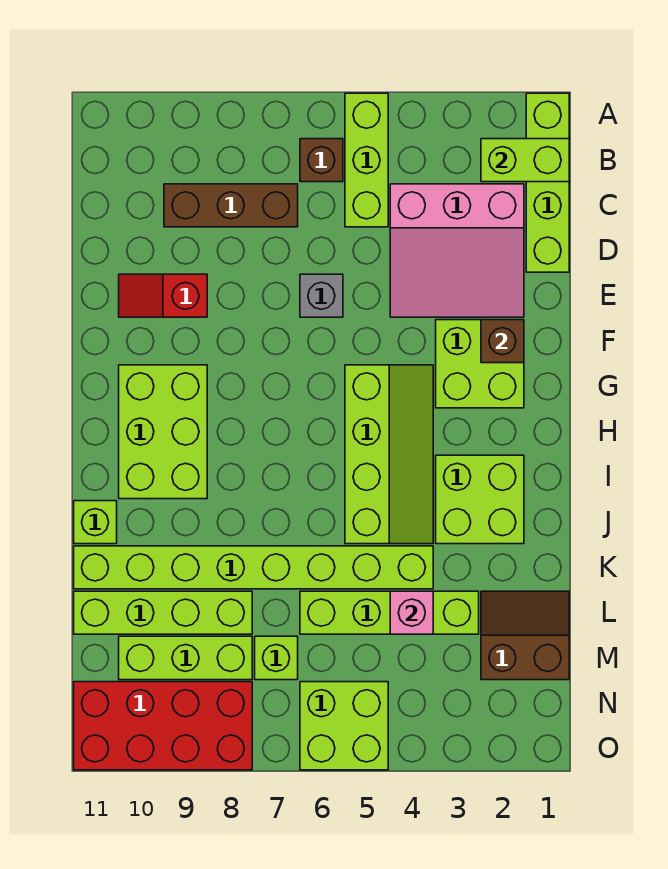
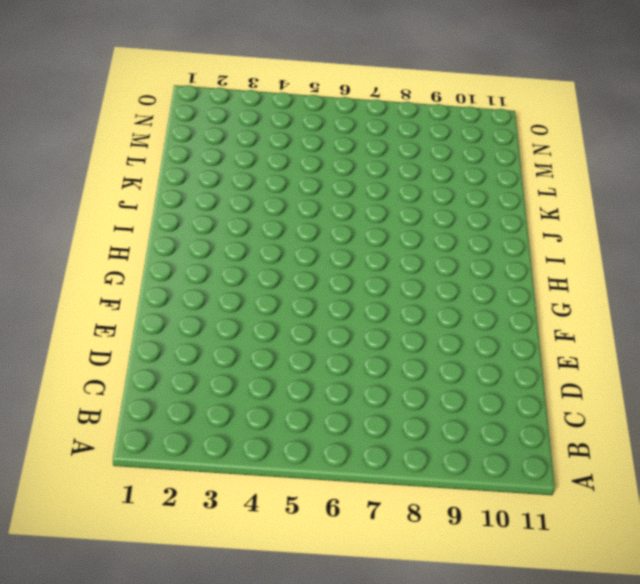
none -> lime 1x4 brick [526,93,569,272]
none -> lime 1x3 brick [345,93,388,227]
none -> brown 1x1 brick [300,139,343,182]

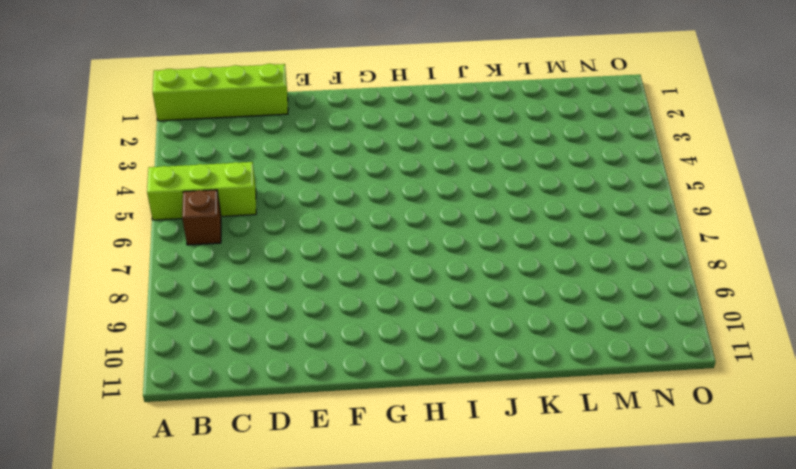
none -> pink 3x3 slope [390,184,524,317]
none -> brown 1x3 brick [164,184,298,227]
none -> grey 1x1 brick [300,274,343,317]

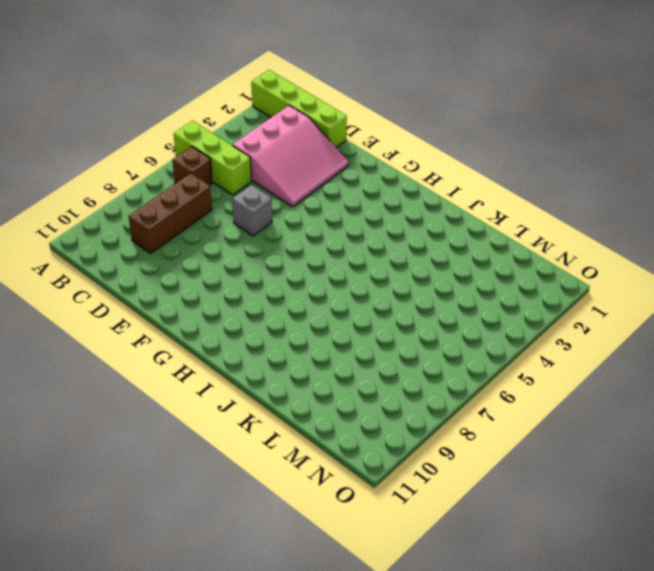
none -> red 1x2 slope [119,274,207,317]
none -> lime 2x2 brick [436,320,524,408]
none -> lime 2x4 slope [345,365,433,544]

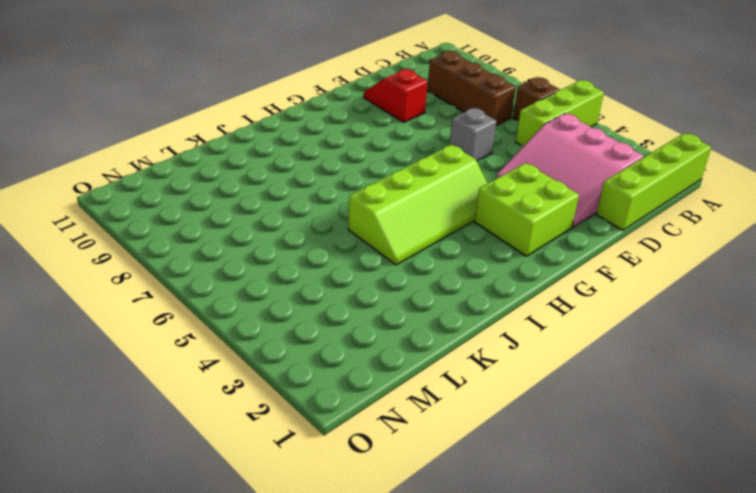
none -> lime 2x3 brick [119,365,207,499]
none -> lime 2x2 brick [436,455,524,544]
none -> lime 1x1 brick [74,501,117,544]

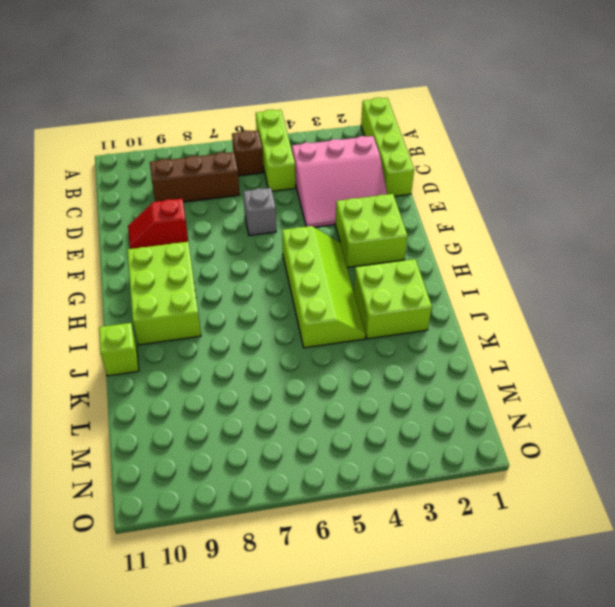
none -> lime 1x8 brick [74,546,433,589]
none -> brown 2x2 slope [481,591,569,680]
none -> lime 1x4 brick [300,591,479,634]

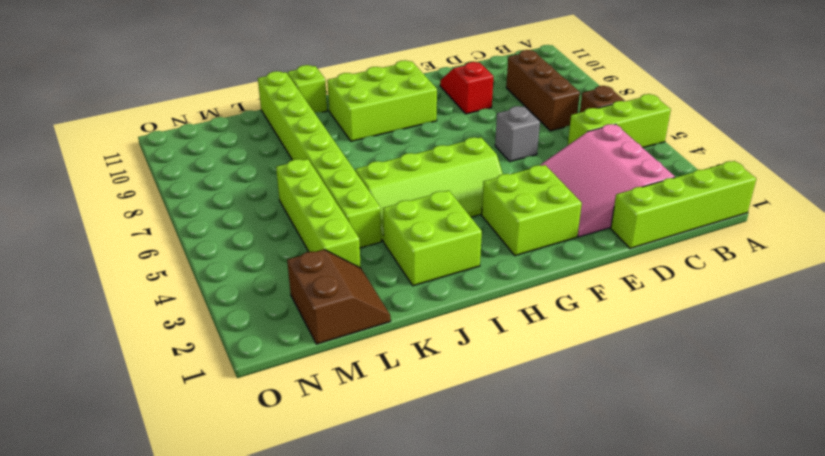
none -> lime 1x4 brick [74,591,252,634]
none -> lime 1x1 brick [255,636,298,680]
none -> lime 1x3 brick [119,636,252,680]

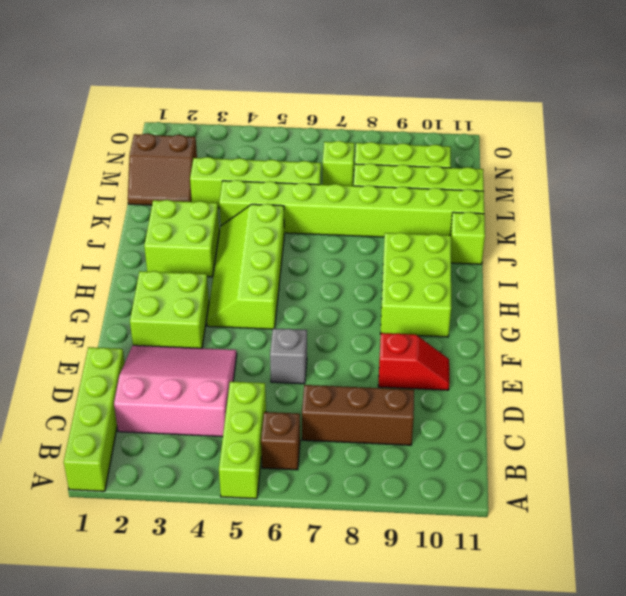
none -> lime 2x2 brick [300,682,388,770]
none -> red 2x4 brick [74,682,252,770]
none -> lime 1x2 brick [481,139,569,182]

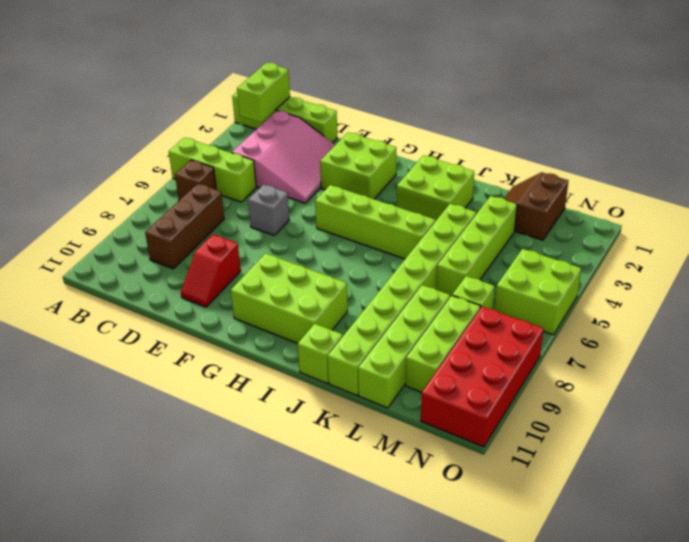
none -> brown 1x1 brick [481,320,524,363]
none -> pink 1x1 brick [390,591,433,634]

